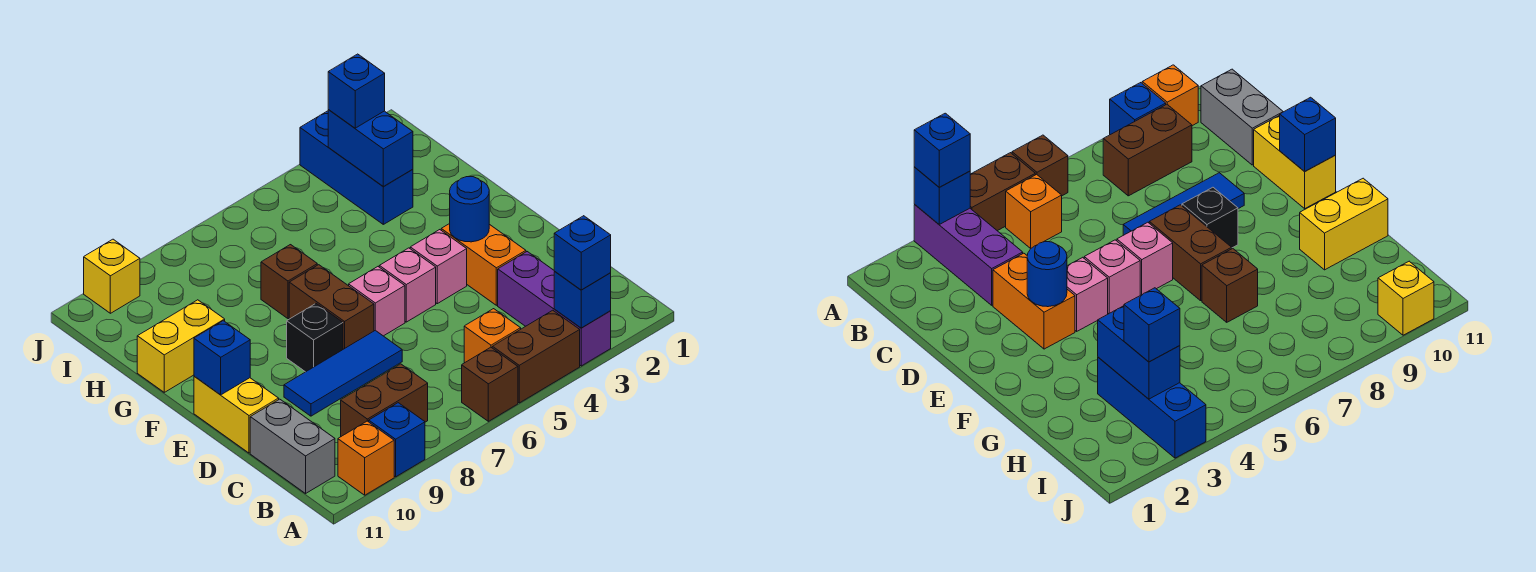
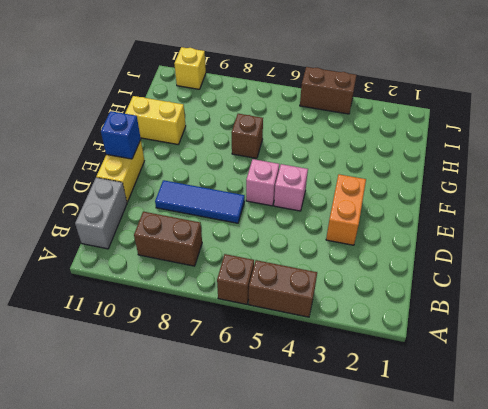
brown 1x2 brick [300,67,356,114] -> brown 1x2 brick turned to [289,265,374,349]
none -> purple 1x3 brick [498,252,611,366]
none -> blue 1x1 brick [369,403,425,477]
none -> orange 1x1 brick [338,421,394,495]

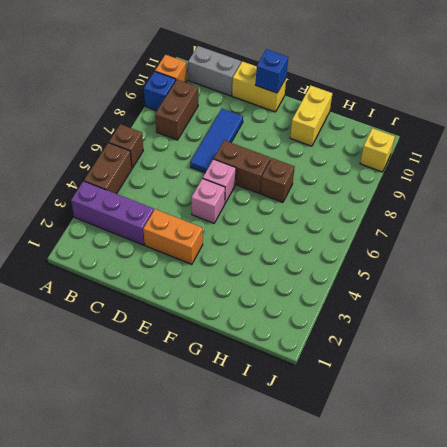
none -> orange 1x1 brick [464,309,521,363]
none -> pink 1x1 brick [410,230,467,304]
none -> black 1x1 brick [287,304,343,372]

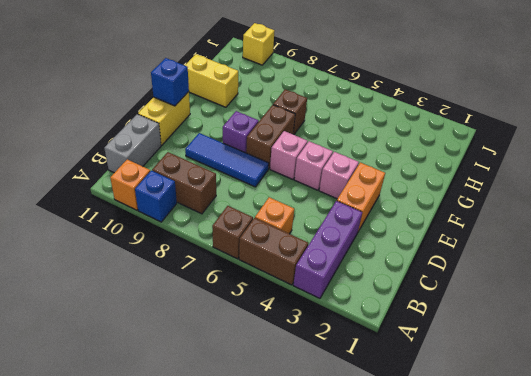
purple 1x1 brick [223,111,259,153] -> black 1x1 brick [287,304,343,372]
none -> blue 1x3 brick [300,111,413,224]
none -> blue 1x1 brick [554,272,611,328]
none -> blue 1x1 round brick [450,177,489,242]

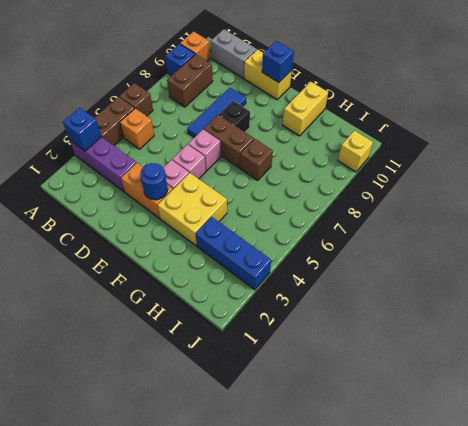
yellow 2x2 brick [158,173,227,246] -> none
none -> blue 1x2 brick [328,110,413,186]
none -> blue 1x1 brick [554,216,611,290]
none -> blue 1x1 brick [328,54,385,128]

